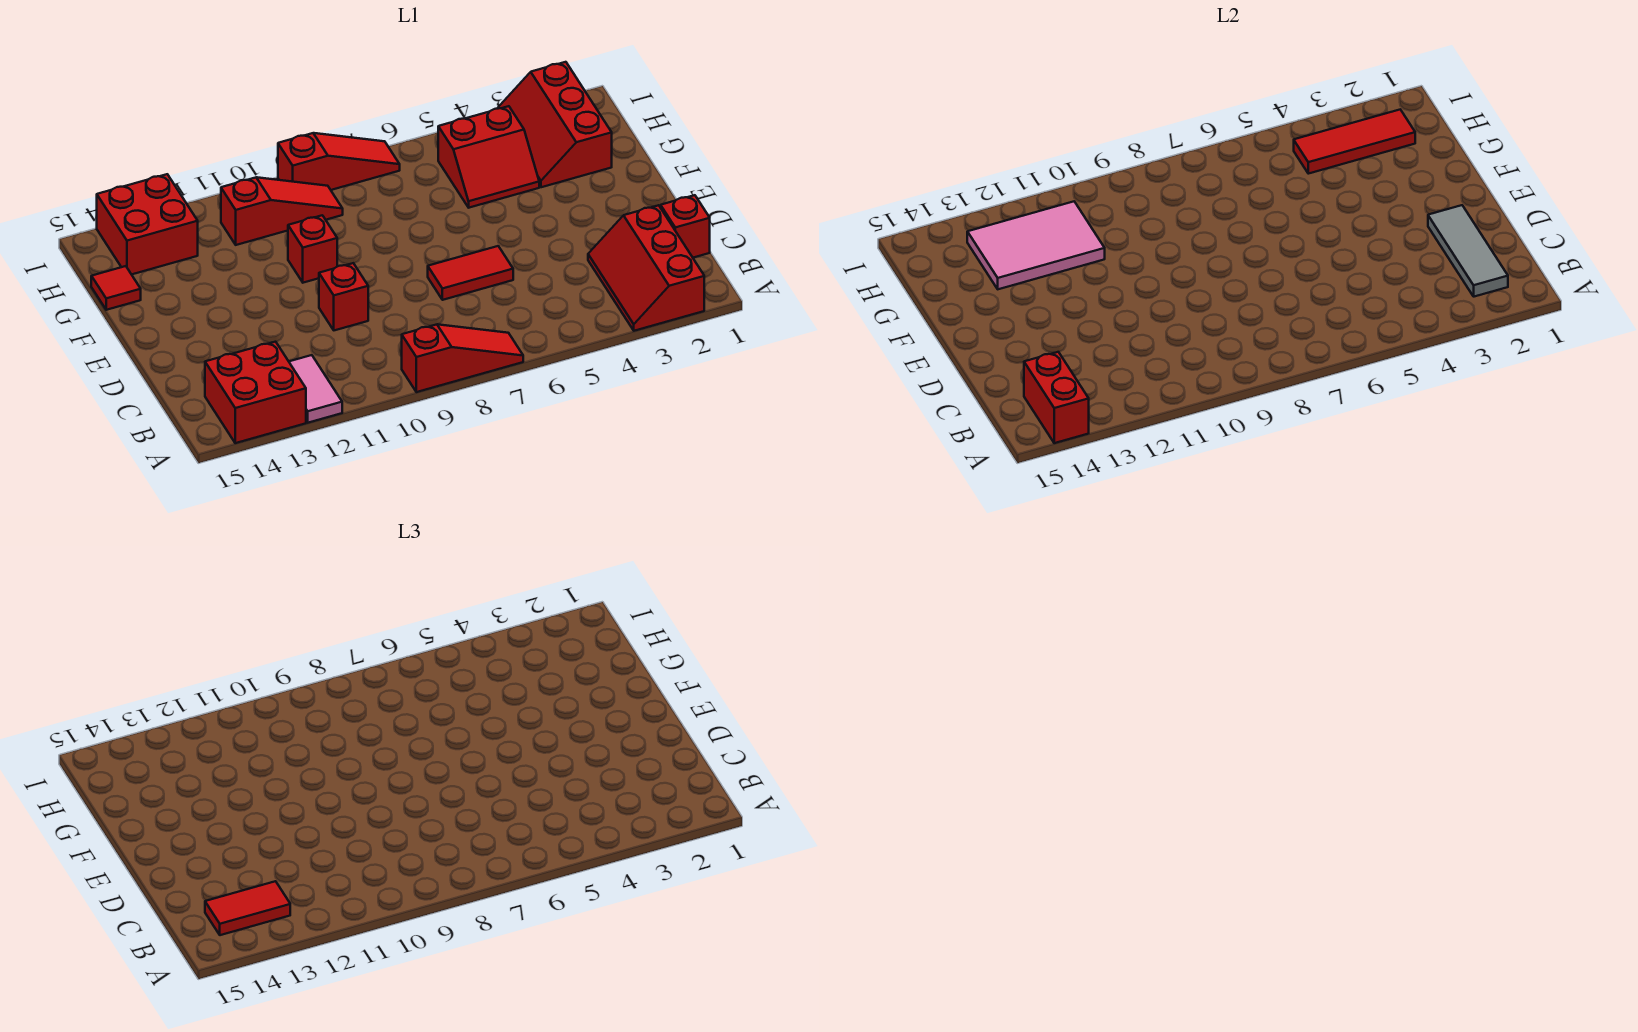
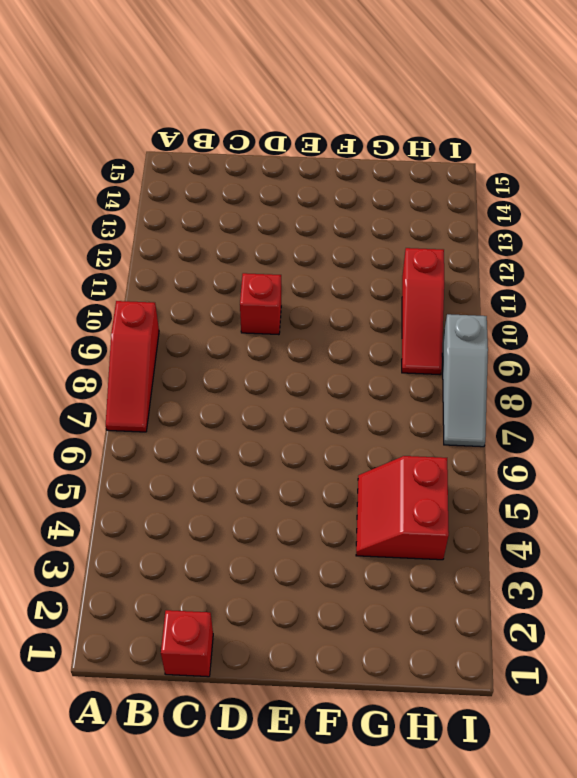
grey 1x3 slope [442,314,488,447] -> red 1x3 slope [278,133,400,190]
none -> red 2x3 slope [588,205,704,331]
none -> pink 1x2 tile [289,355,342,423]
none -> red 2x2 brick [205,342,306,443]

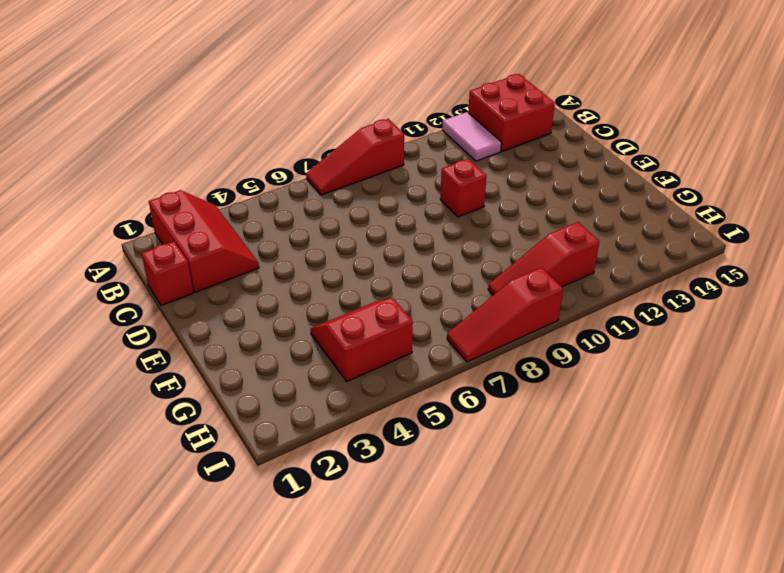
none -> red 1x2 tile [428,246,513,300]
none -> red 1x1 brick [288,215,337,283]
none -> red 2x3 slope [497,62,612,187]

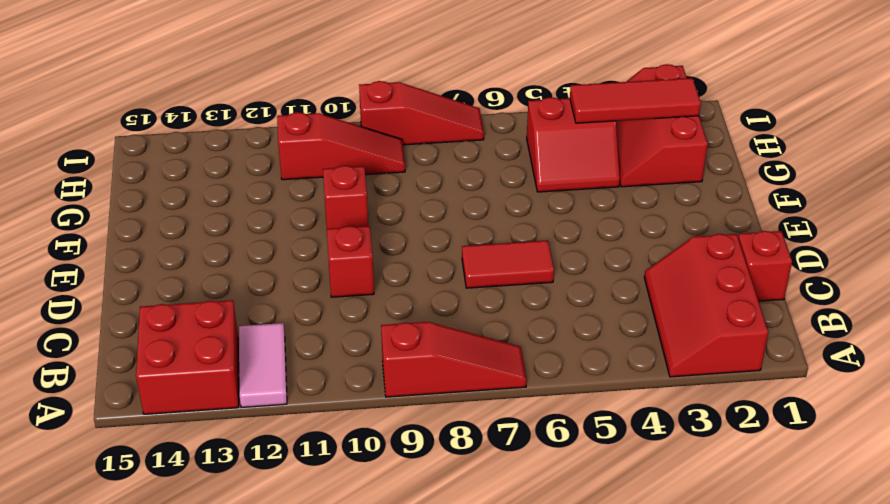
none -> red 1x1 tile [91,266,141,310]
none -> red 2x2 brick [97,174,198,274]
none -> red 1x2 brick [1024,352,1089,443]

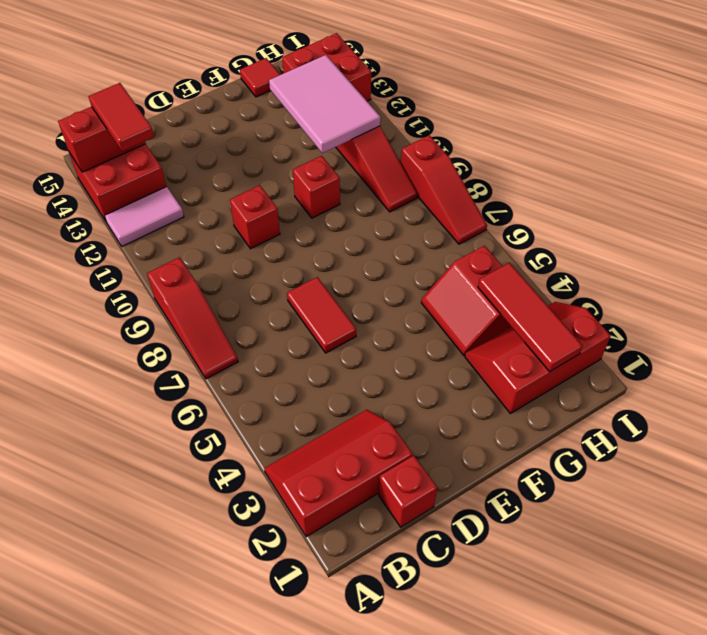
none -> grey 1x3 tile [1428,205,1508,297]

